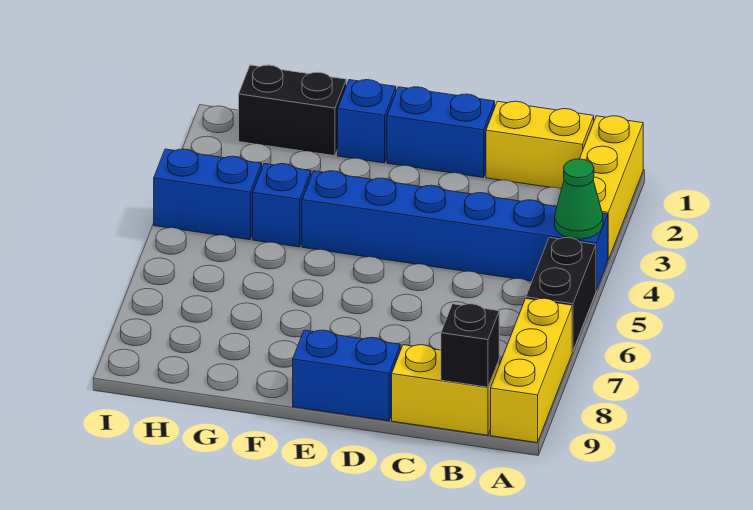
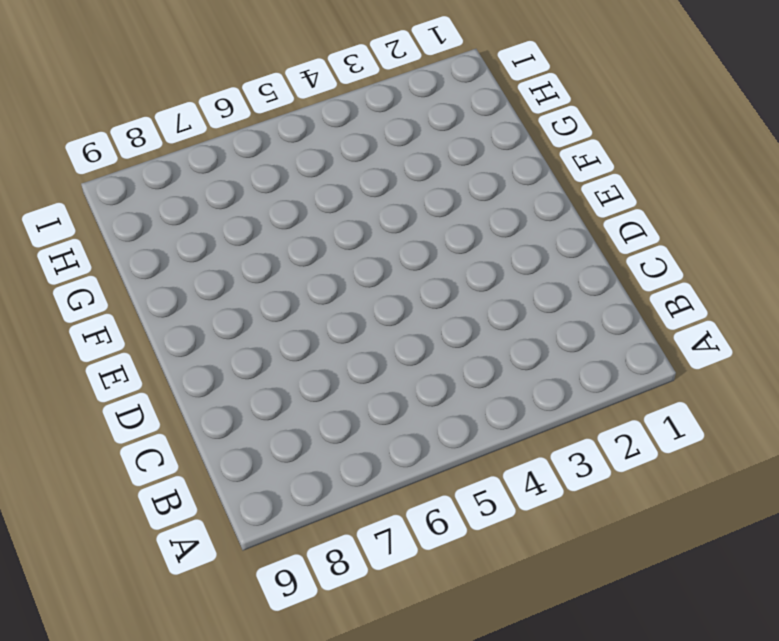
none -> yellow 1x3 brick [580,116,643,260]
none -> blue 1x6 brick [302,171,608,290]
none -> black 1x2 brick [526,238,596,351]

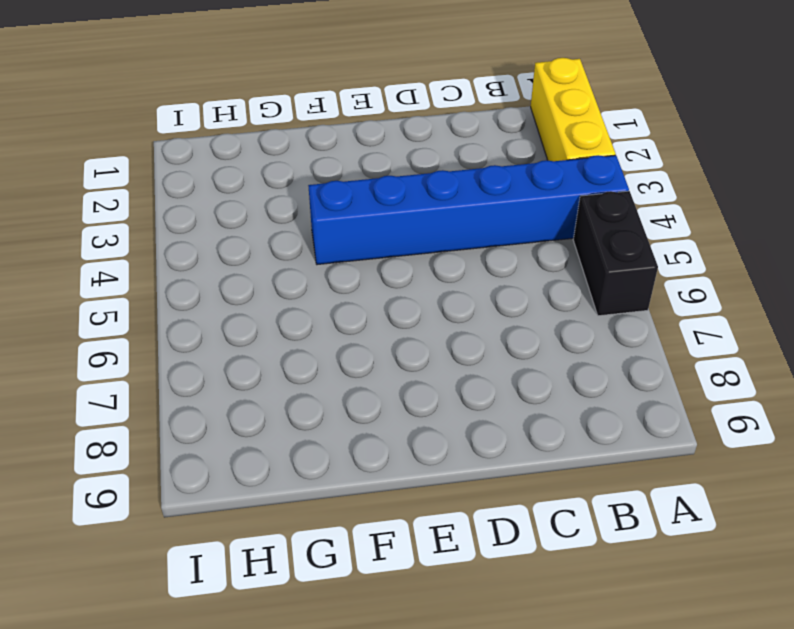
none -> yellow 1x3 brick [491,298,572,443]
none -> yellow 1x2 brick [486,101,594,189]
none -> yellow 1x2 brick [392,345,499,435]

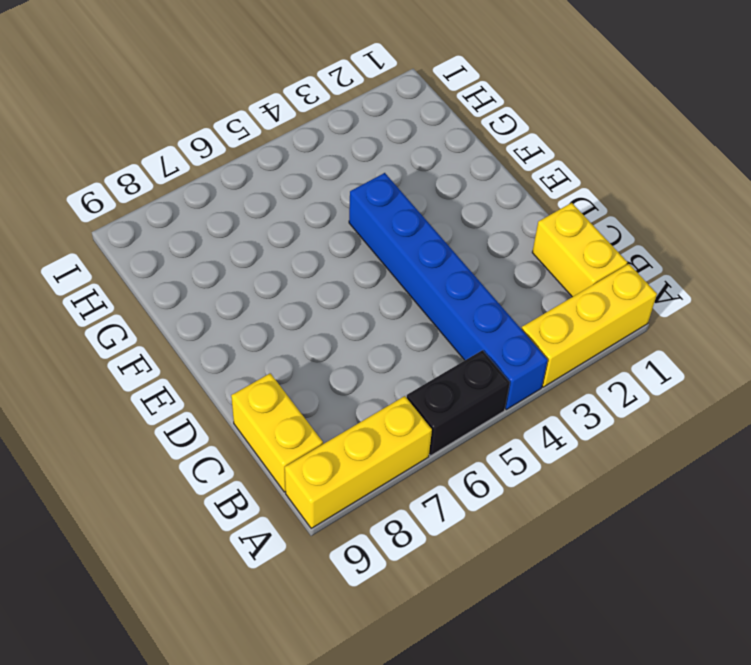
none -> blue 1x2 brick [387,87,495,177]
none -> blue 1x2 brick [293,330,400,421]
none -> blue 1x1 brick [338,80,396,163]

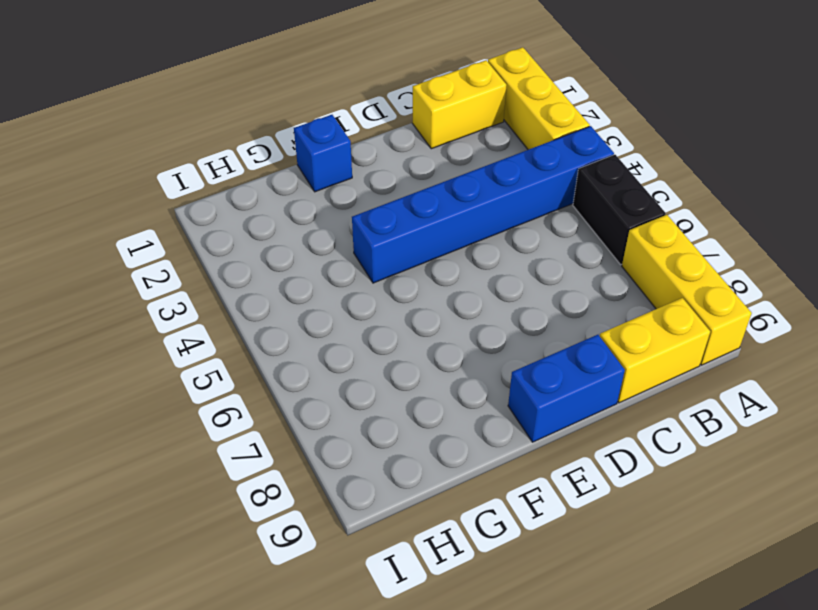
none -> blue 1x2 brick [387,87,495,177]
none -> black 1x2 brick [239,65,346,156]
none -> blue 1x1 brick [253,164,311,247]

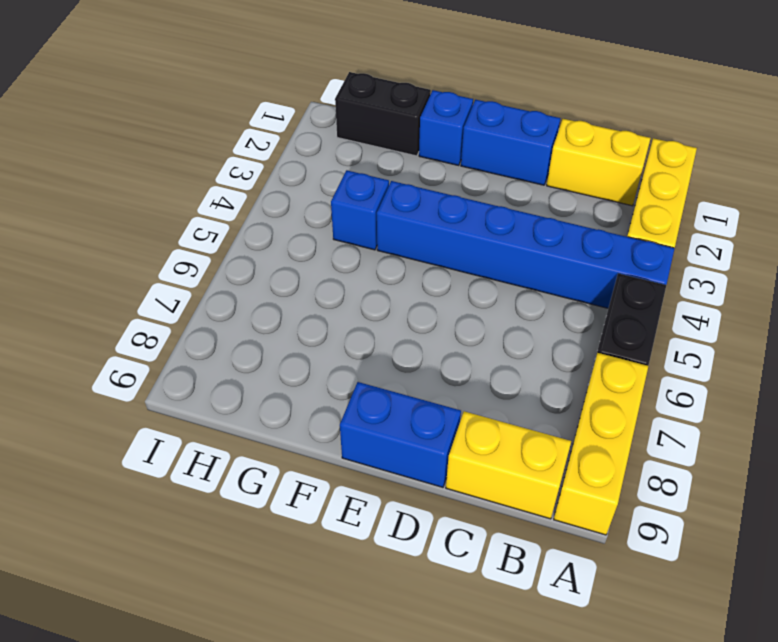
none -> blue 1x2 brick [154,149,262,240]
none -> green 1x1 cone [555,159,603,239]
none -> black 1x1 brick [441,304,499,387]

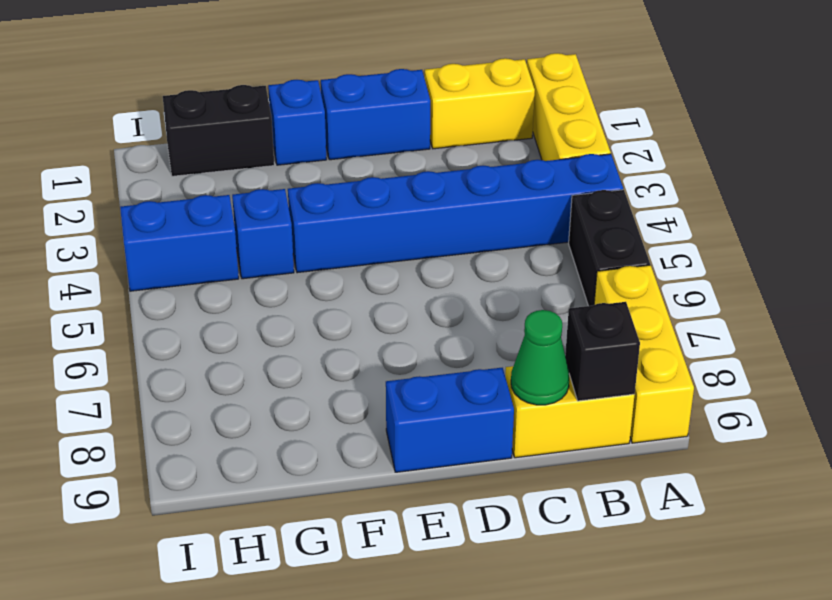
green 1x1 cone [511,310,569,405] -> green 1x1 cone moved to [555,159,603,239]

